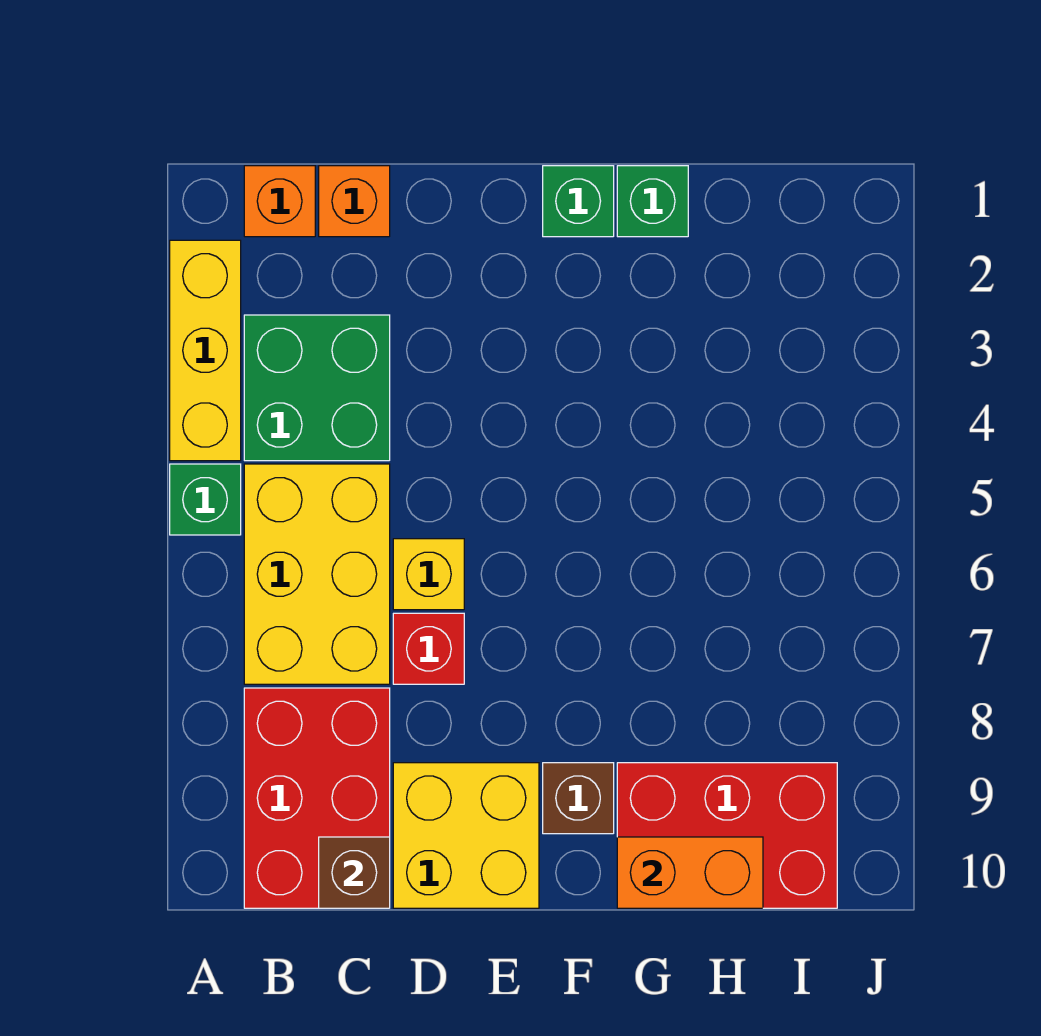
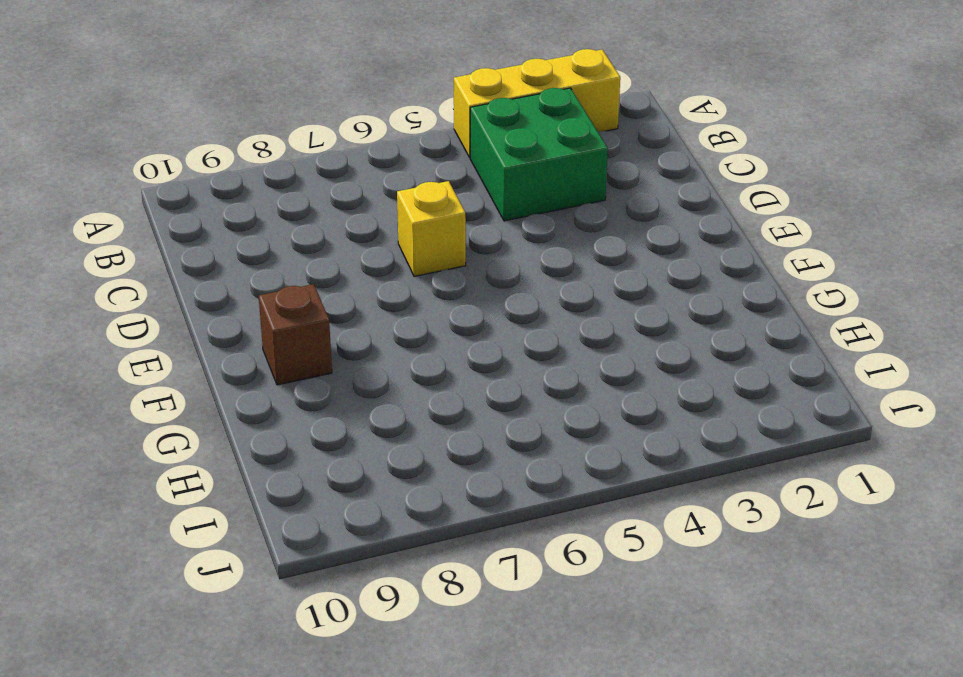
none -> green 1x1 brick [170,464,241,535]
none -> orange 1x1 brick [244,166,315,237]
none -> yellow 2x3 brick [244,464,390,684]

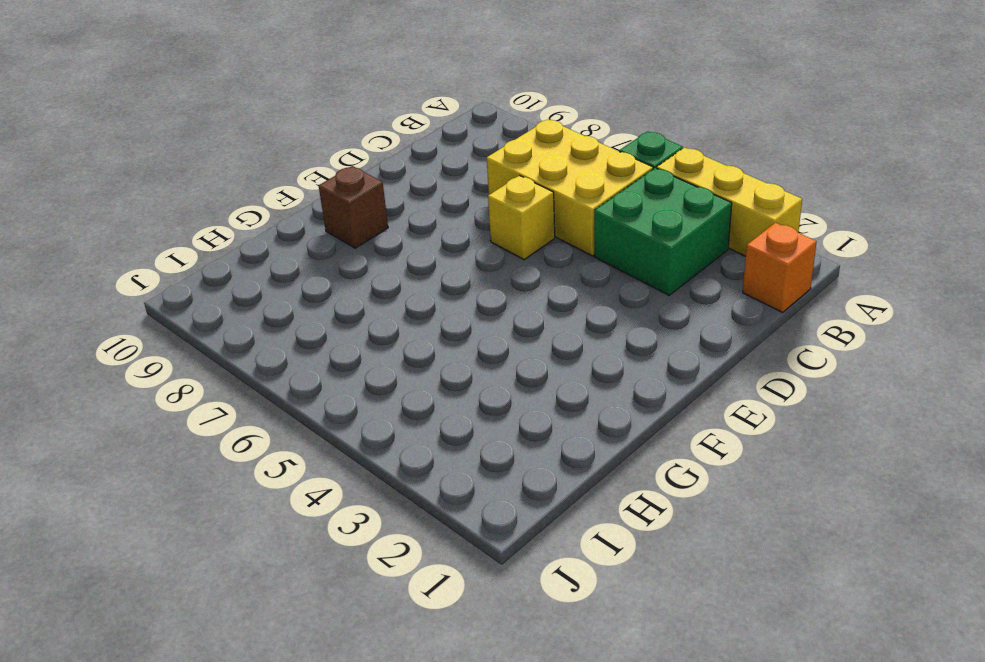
none -> red 2x3 brick [244,688,390,908]
none -> orange 1x1 brick [319,166,390,237]
none -> red 1x1 brick [393,613,464,684]

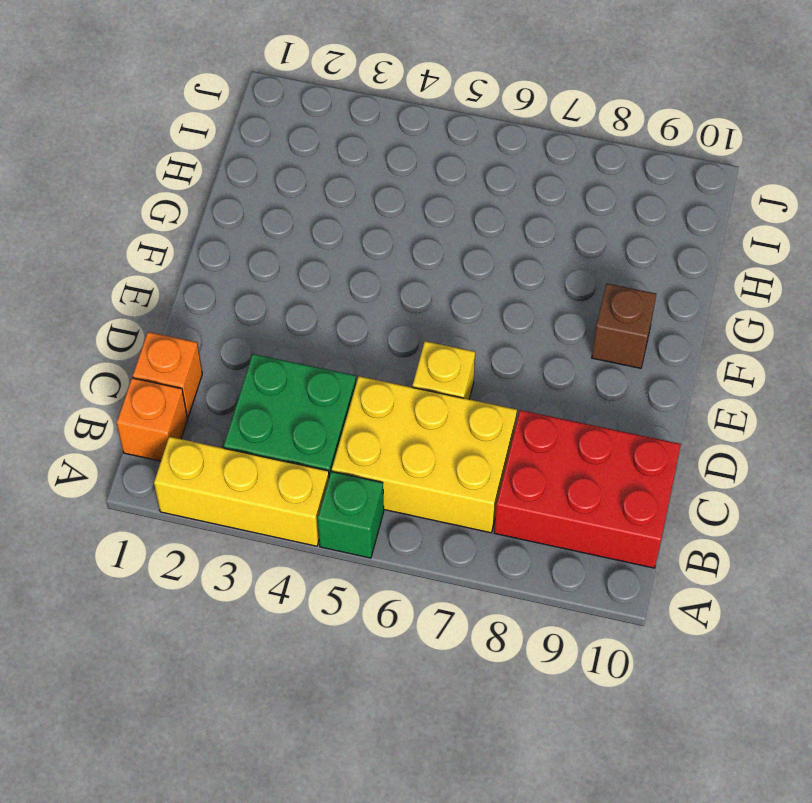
none -> red 1x1 brick [393,613,464,684]
none -> yellow 2x2 brick [393,763,539,908]
none -> green 1x1 brick [543,166,614,237]

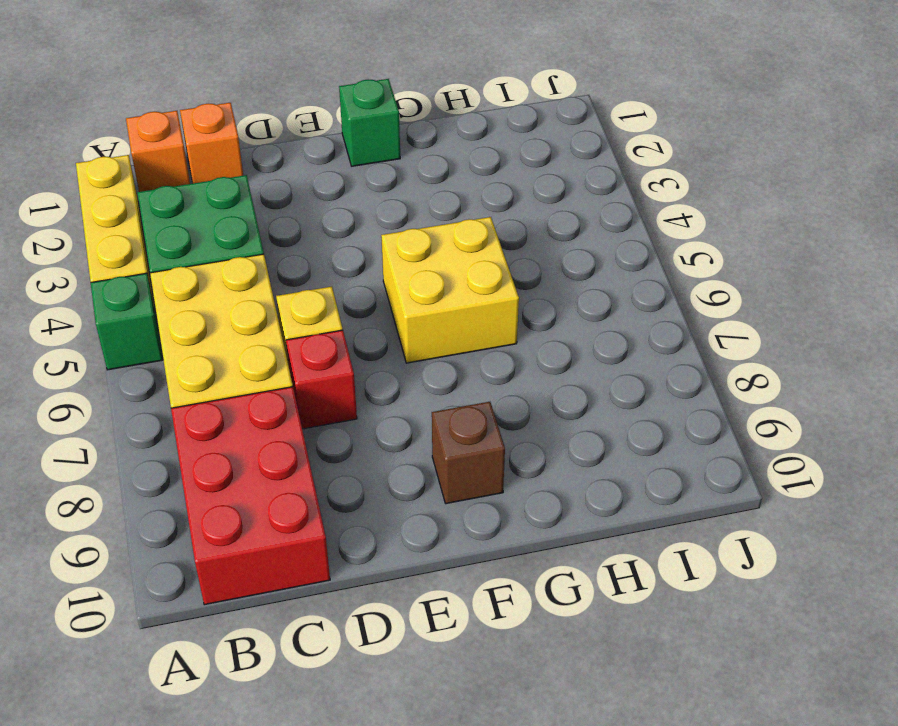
yellow 2x2 brick [381,217,519,363] -> yellow 2x2 brick moved to [393,763,539,908]
none -> green 1x1 brick [617,166,688,237]
none -> red 2x3 brick [617,763,837,908]
none -> brown 1x1 brick [319,837,390,908]

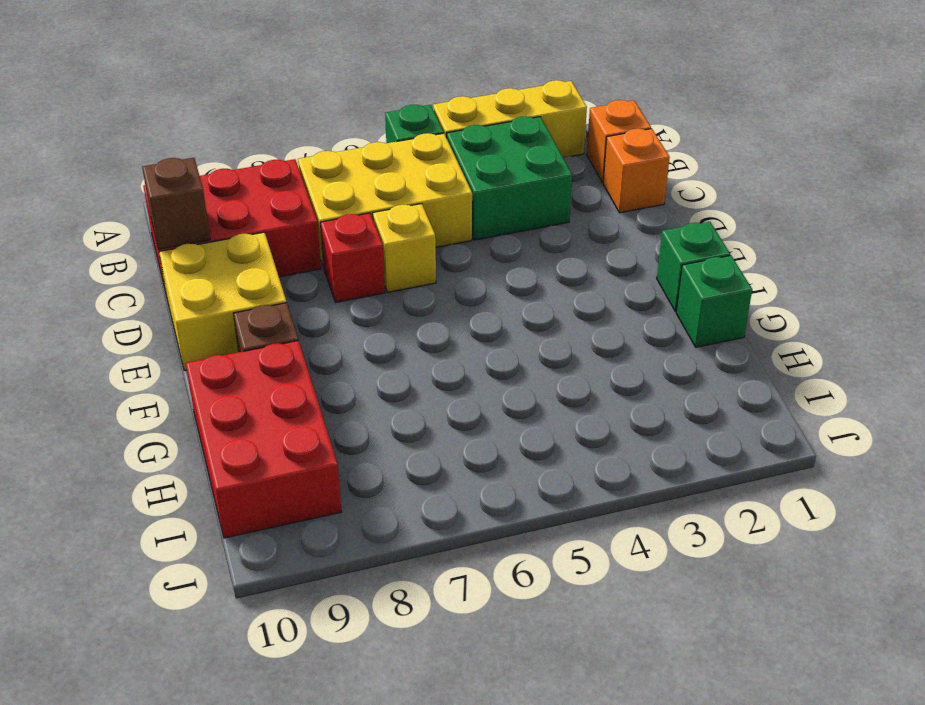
none -> orange 1x2 brick [617,837,763,908]

